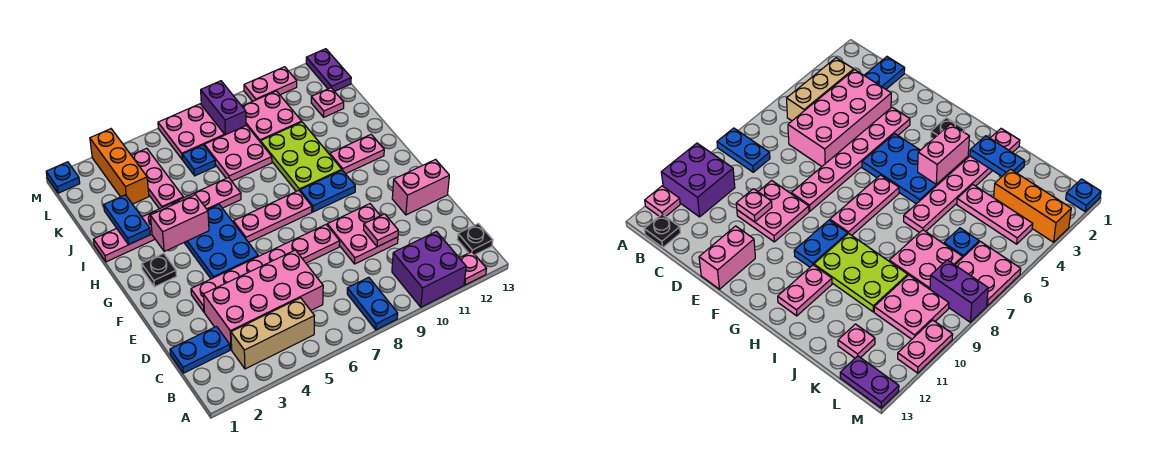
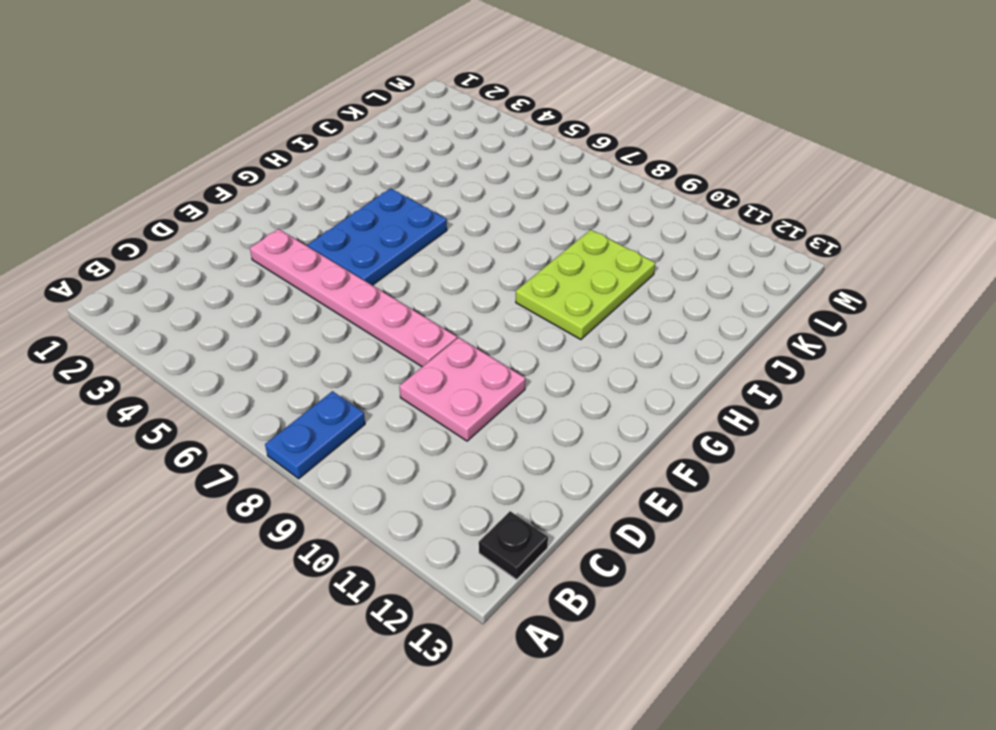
none -> purple 2x2 brick [392,232,466,307]
none -> pink 1x1 plate [460,252,486,285]
none -> tan 1x3 brick [231,298,314,369]
none -> blue 1x2 plate [170,326,230,373]

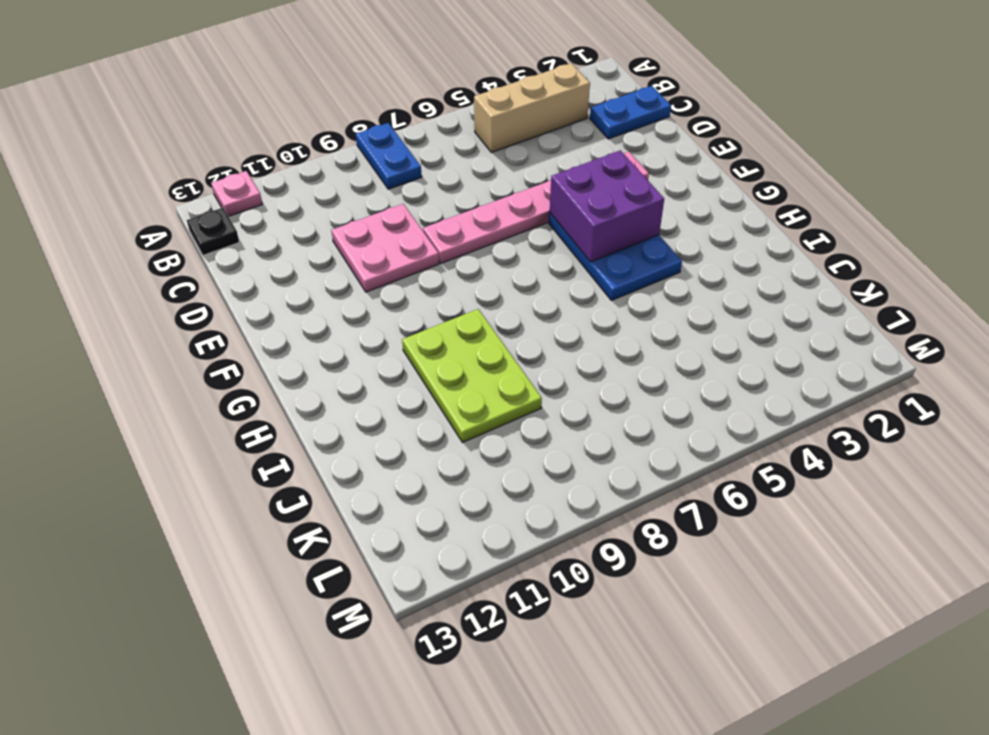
purple 2x2 brick [550,150,664,262] -> purple 2x2 brick moved to [392,232,466,307]
none -> pink 2x4 brick [203,250,323,350]
none -> pink 1x2 brick [392,160,449,215]
none -> black 1x1 plate [142,253,176,287]
none -> pink 1x3 plate [233,191,312,242]

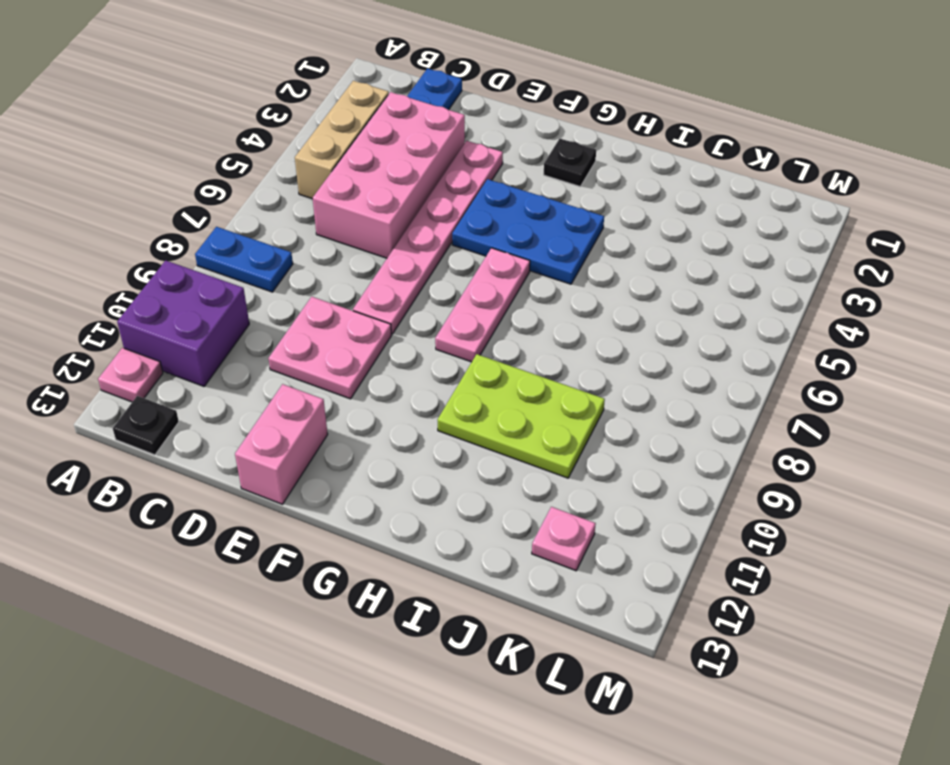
none -> blue 1x2 plate [300,170,355,212]
none -> pink 1x2 plate [330,135,384,174]
none -> pink 1x6 plate [94,178,241,262]
none -> pink 1x3 plate [131,148,183,209]

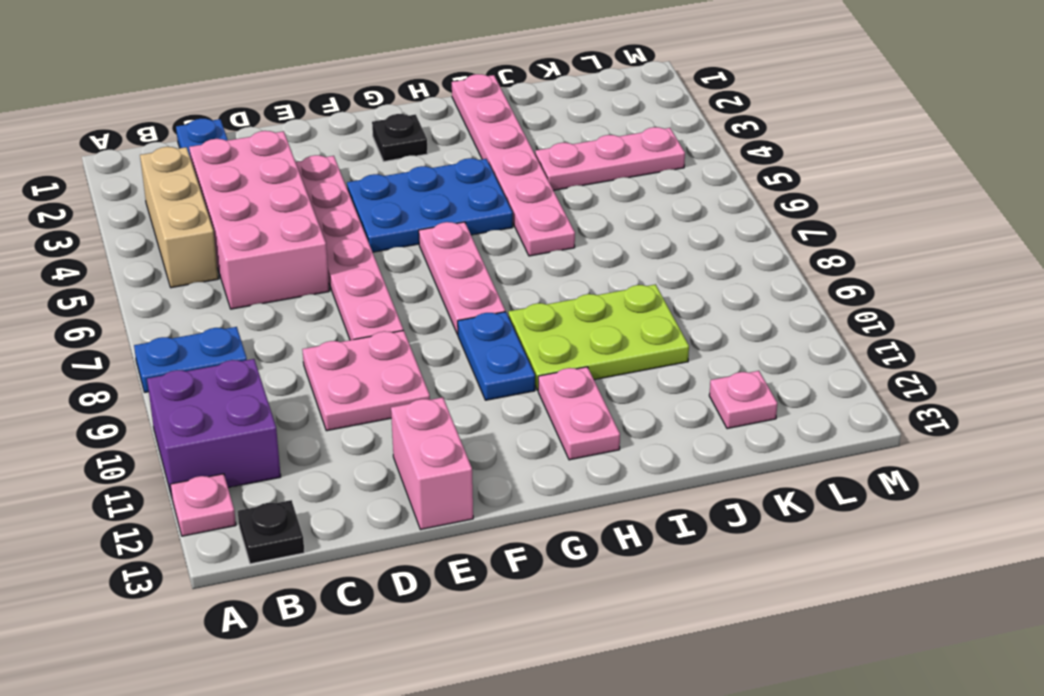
none -> pink 2x2 plate [204,126,272,181]
none -> orange 1x3 brick [90,129,149,204]
none -> blue 1x1 plate [182,145,216,176]
none -> pink 2x2 plate [242,91,302,142]

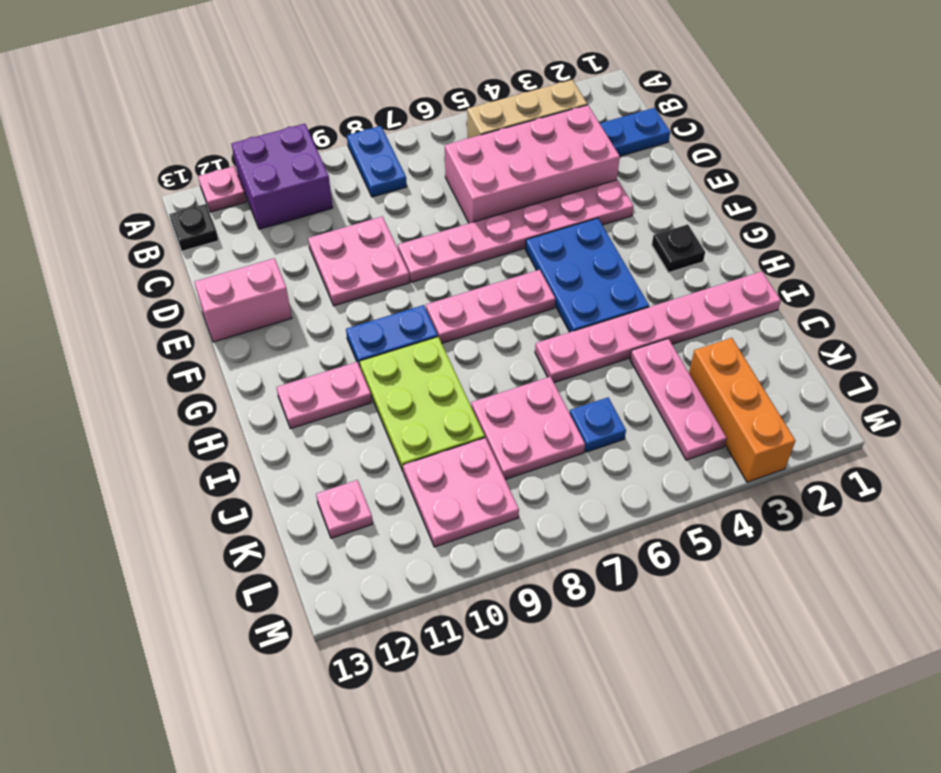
none -> pink 2x2 plate [158,104,224,159]
none -> purple 1x2 brick [201,81,246,135]
none -> purple 1x2 plate [306,49,351,91]
none -> blue 1x1 plate [46,162,80,193]

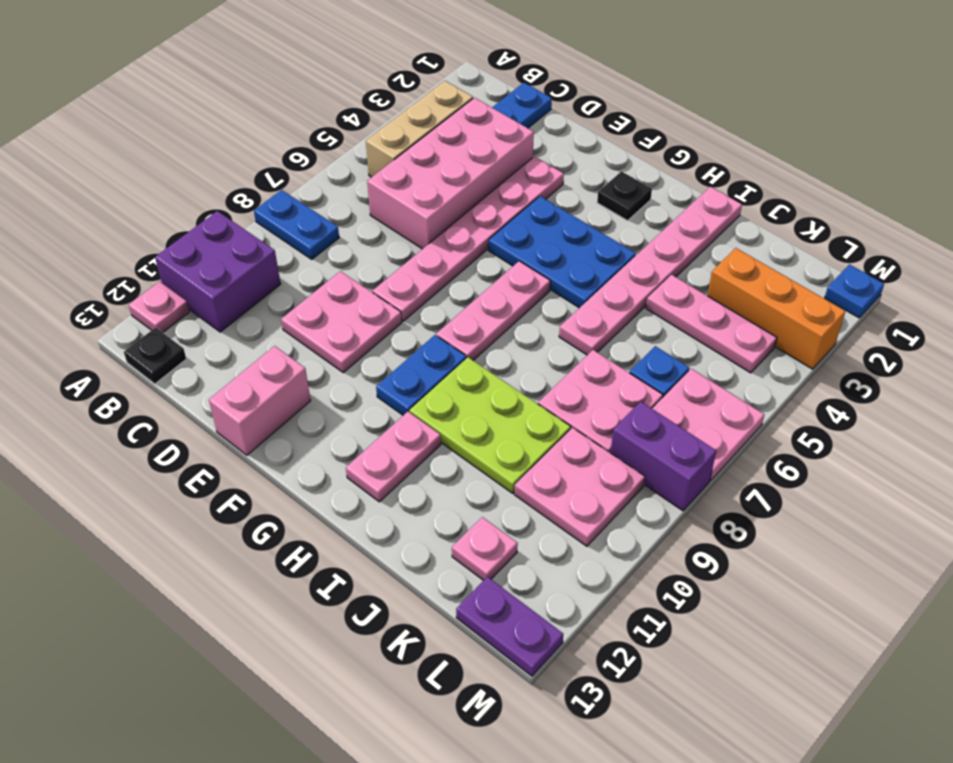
none -> pink 1x2 plate [244,67,297,101]
none -> pink 1x1 plate [364,214,398,247]
none -> pink 1x2 brick [150,195,209,251]
none -> blue 1x2 plate [104,195,150,245]

